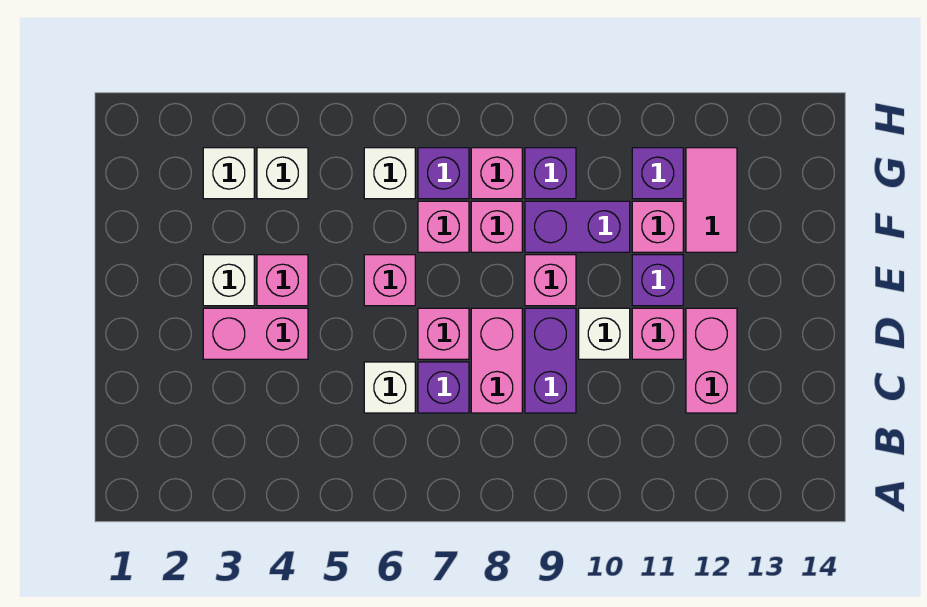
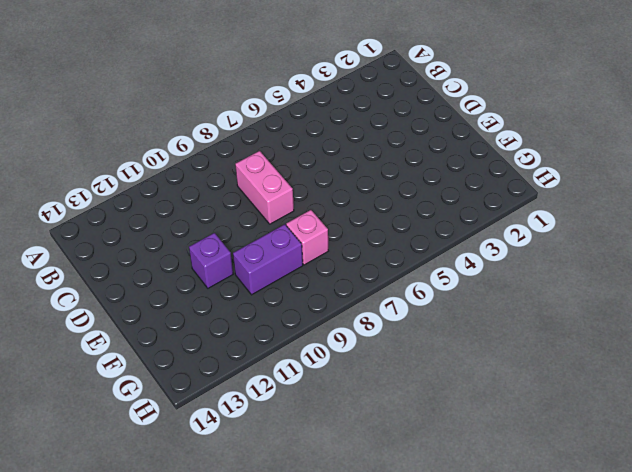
none -> white 1x1 brick [364,362,415,413]
none -> purple 1x1 brick [418,362,469,413]
none -> purple 1x2 brick [525,308,576,413]

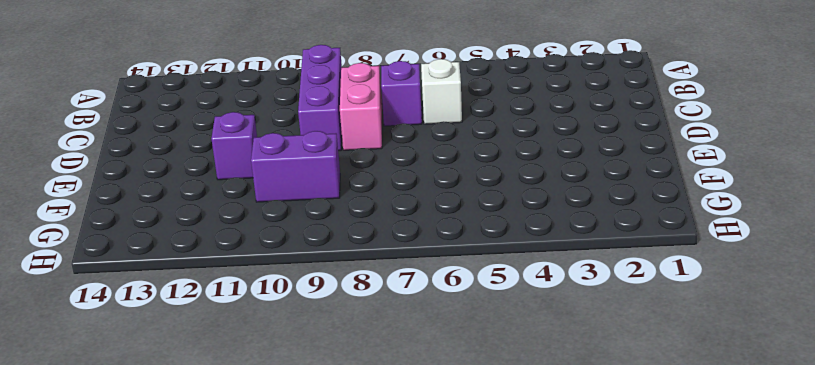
purple 1x3 brick [298,45,342,151] -> purple 1x2 brick [525,308,576,413]
none -> pink 1x2 brick [686,308,737,413]
none -> pink 1x2 brick [203,308,308,359]
none -> pink 1x1 brick [418,308,469,359]

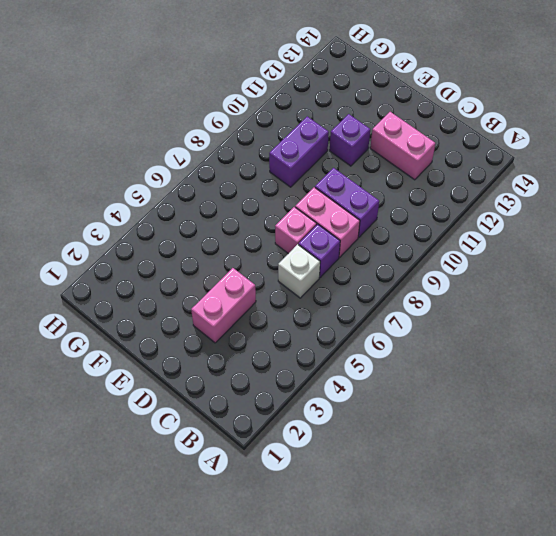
none -> white 1x1 brick [579,308,630,359]
none -> pink 1x1 brick [632,308,683,359]
none -> white 1x1 brick [203,255,254,306]

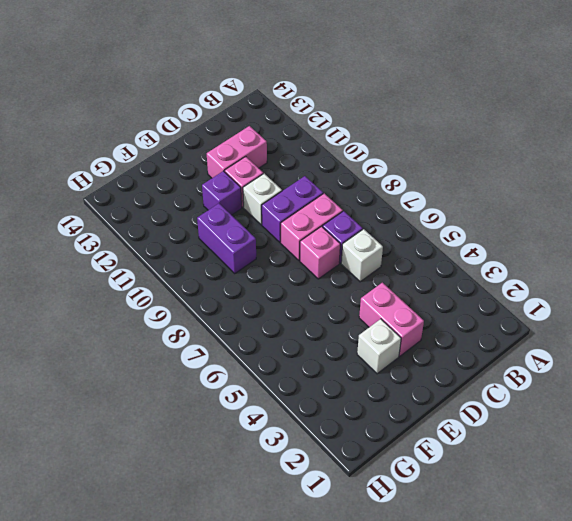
none -> pink 1x1 brick [257,255,308,306]
none -> pink 1x1 brick [364,255,415,306]
none -> pink 1x1 brick [525,255,576,306]

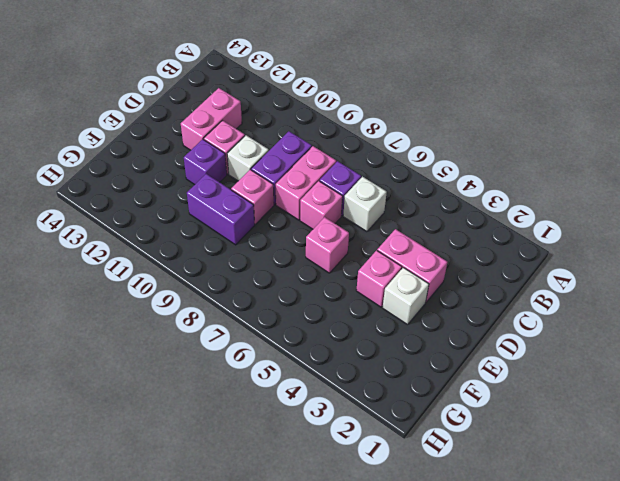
none -> pink 1x1 brick [418,201,469,252]
none -> pink 1x1 brick [471,201,522,252]
none -> pink 1x1 brick [632,201,683,252]

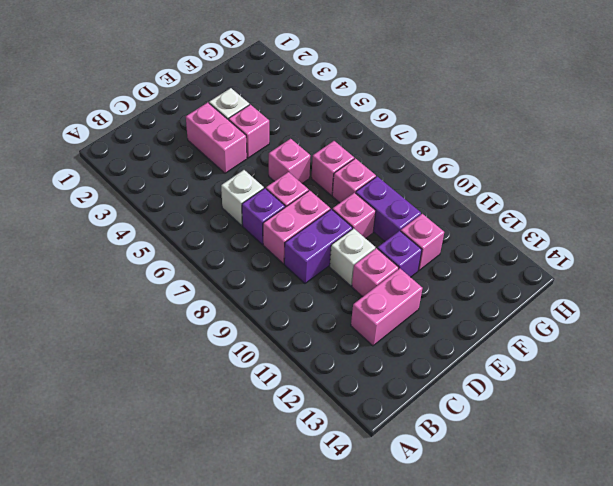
none -> pink 1x2 tile [686,148,737,252]
none -> white 1x1 brick [203,148,254,199]
none -> white 1x1 brick [257,148,308,199]

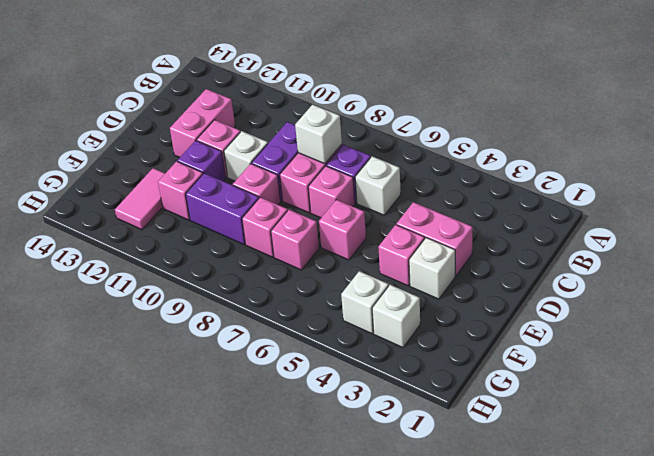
white 1x1 brick [295,105,342,164] -> white 1x1 brick moved to [364,148,415,199]
none -> purple 1x1 brick [418,148,469,199]
none -> pink 1x1 brick [471,148,522,199]
none -> purple 1x1 brick [525,148,576,199]

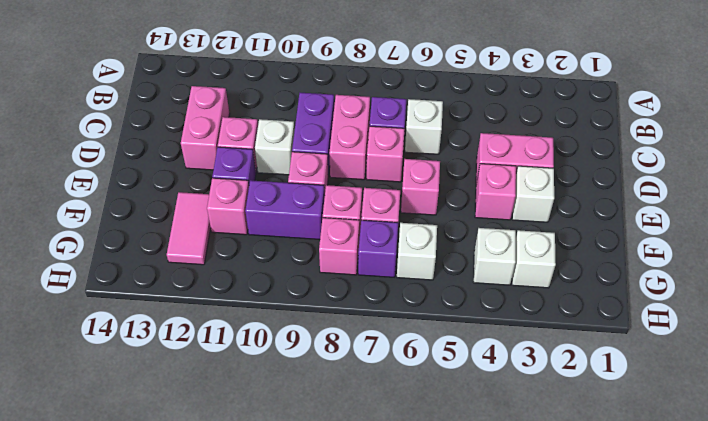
none -> purple 1x1 brick [525,148,576,199]
none -> purple 1x1 brick [632,148,683,199]

